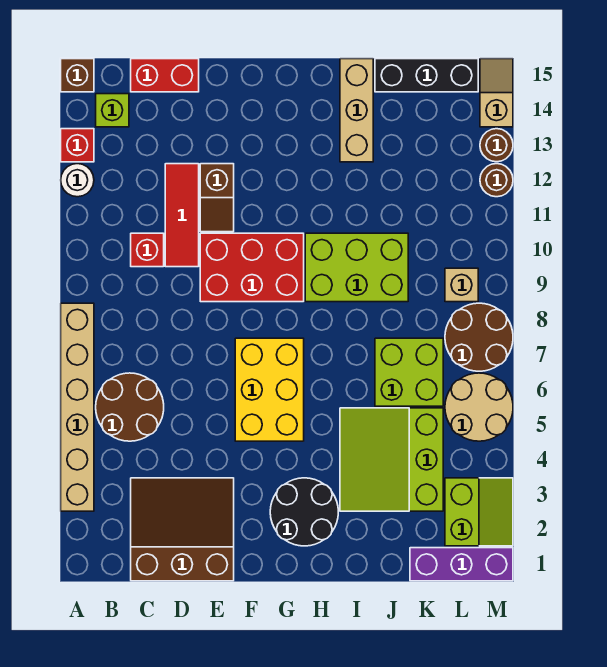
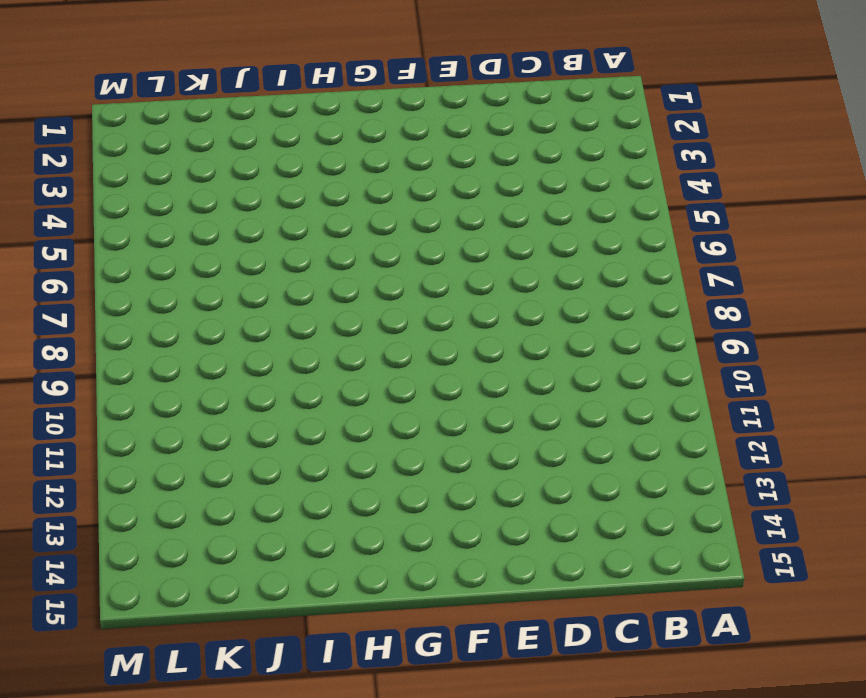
none -> tan 1x6 brick [61,303,94,511]
none -> white 1x1 round brick [61,164,94,197]
none -> red 1x1 brick [61,129,94,162]

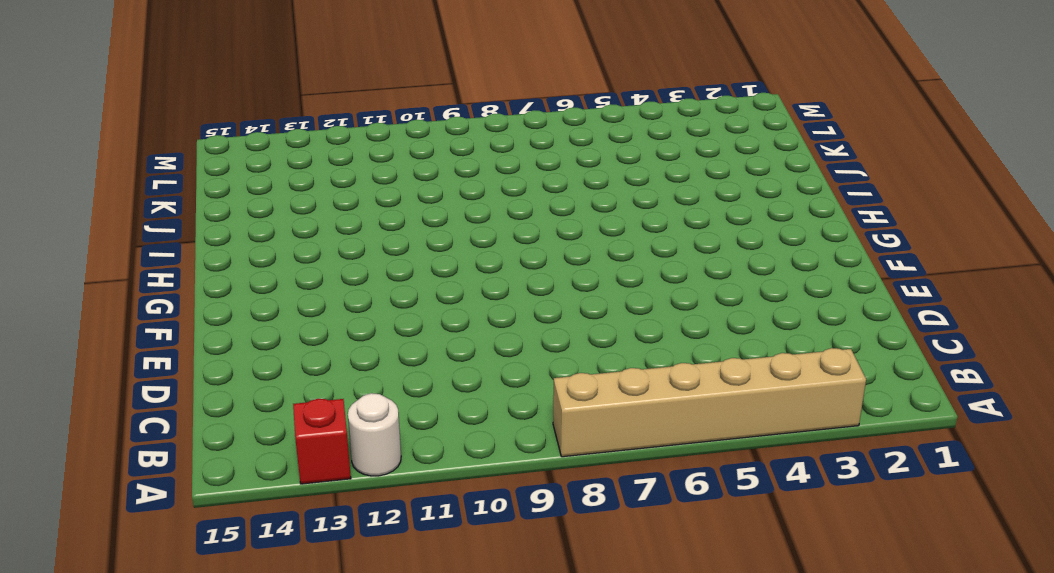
none -> brown 1x1 brick [61,59,94,92]
none -> brown 2x2 round brick [96,373,164,441]
none -> lime 1x1 brick [96,94,129,127]

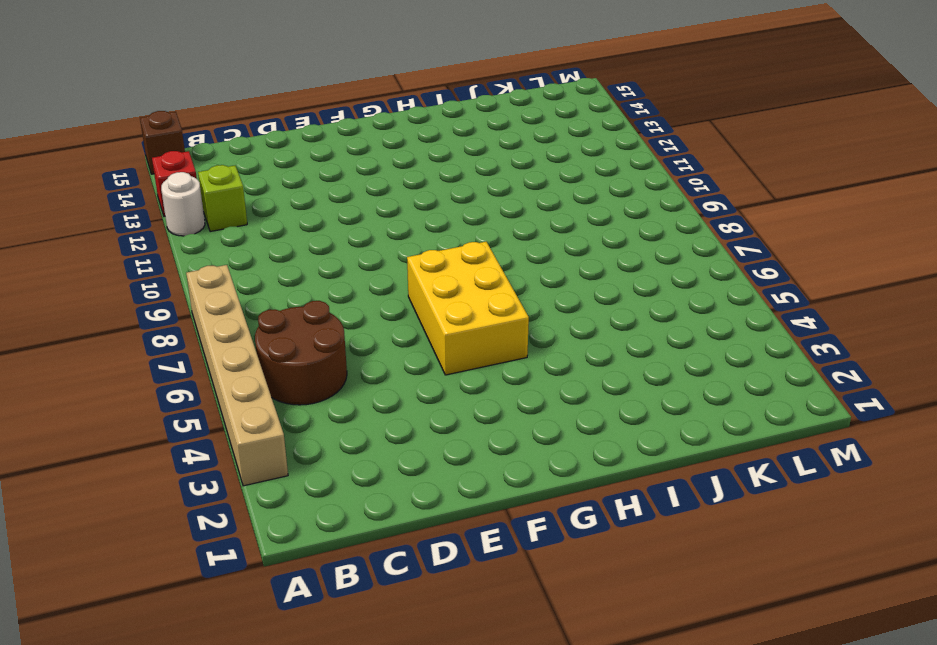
lime 1x1 brick [198,165,247,232] -> lime 1x1 brick moved to [96,94,129,127]
none -> brown 3x3 slope [131,478,234,581]
none -> red 1x1 brick [131,233,164,267]
none -> red 1x2 brick [131,59,199,92]

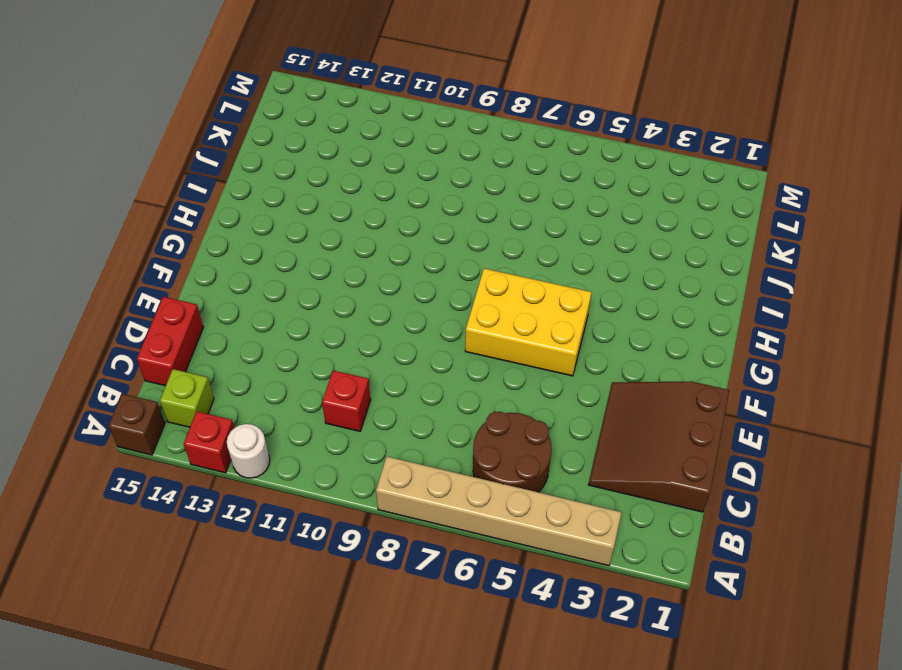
none -> red 1x3 tile [165,164,199,267]
none -> red 2x3 brick [200,233,304,302]
none -> brown 1x2 slope [200,164,234,232]

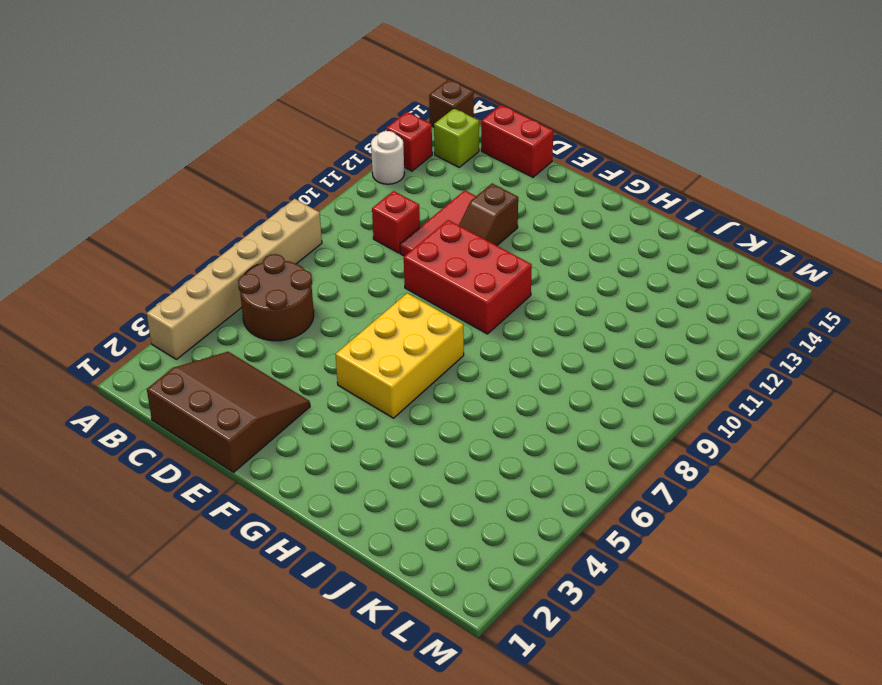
none -> black 2x2 round brick [270,478,338,546]
none -> lime 2x3 brick [305,233,408,302]
none -> lime 3x3 slope [340,408,443,511]

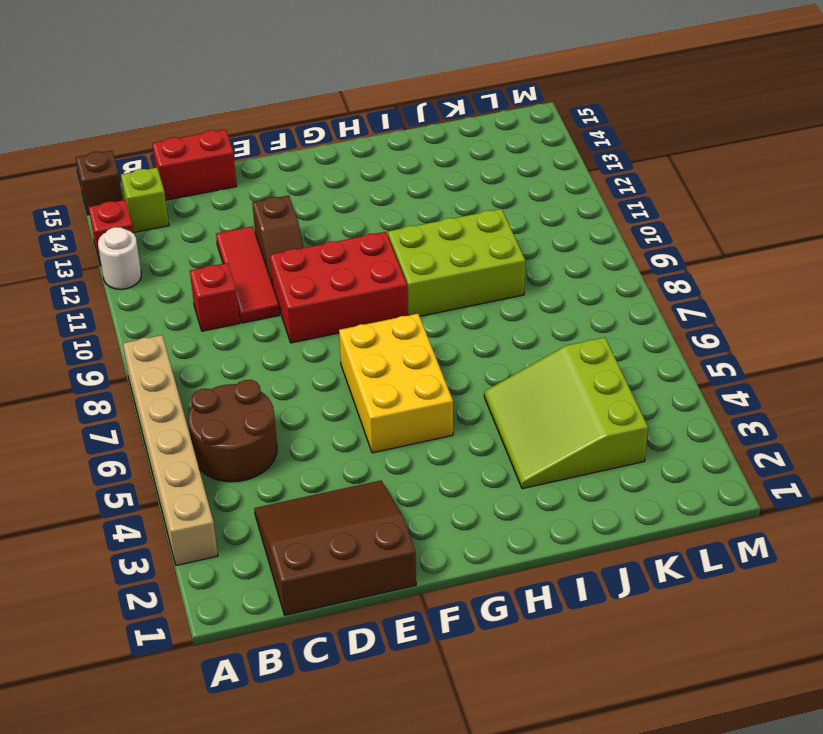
none -> black 2x2 round brick [270,478,338,546]
none -> tan 1x3 brick [340,59,373,162]
none -> lime 2x2 brick [375,338,443,406]

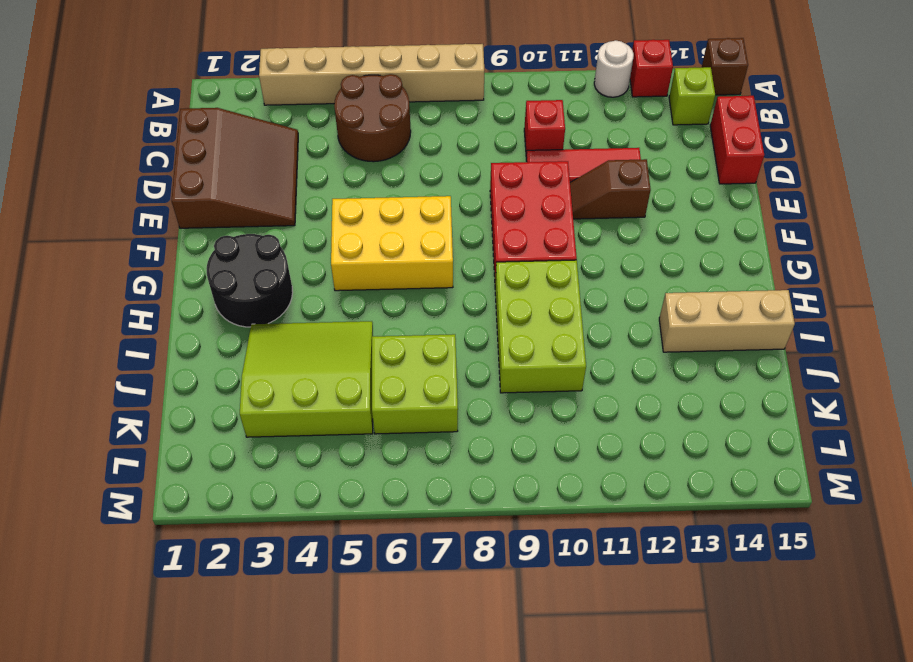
none -> black 1x3 brick [375,59,478,92]
none -> purple 1x3 brick [410,548,513,581]
none -> lime 2x2 slope [445,478,513,546]

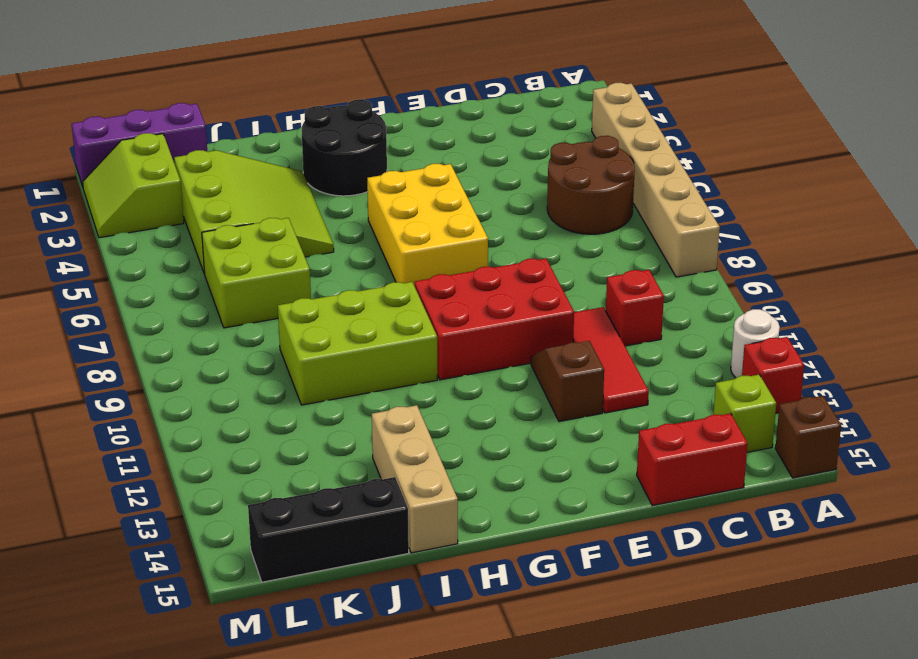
none -> brown 3x3 slope [131,478,234,581]
none -> tan 2x2 round brick [445,373,513,441]
none -> brown 2x2 round brick [445,303,513,371]

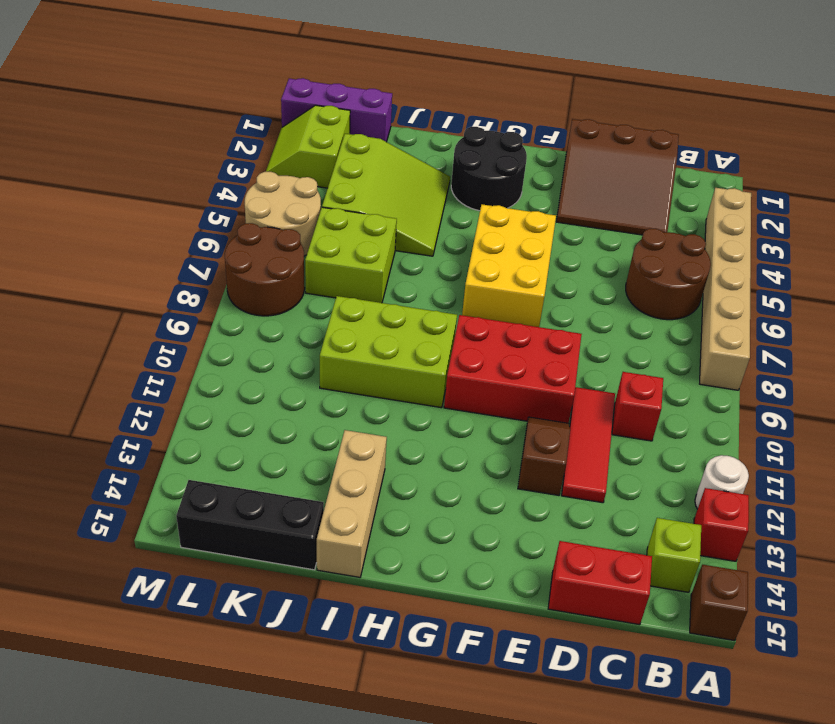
none -> tan 1x1 brick [445,268,478,302]
none -> brown 1x1 round brick [480,164,513,197]
none -> brown 1x1 round brick [480,129,513,162]

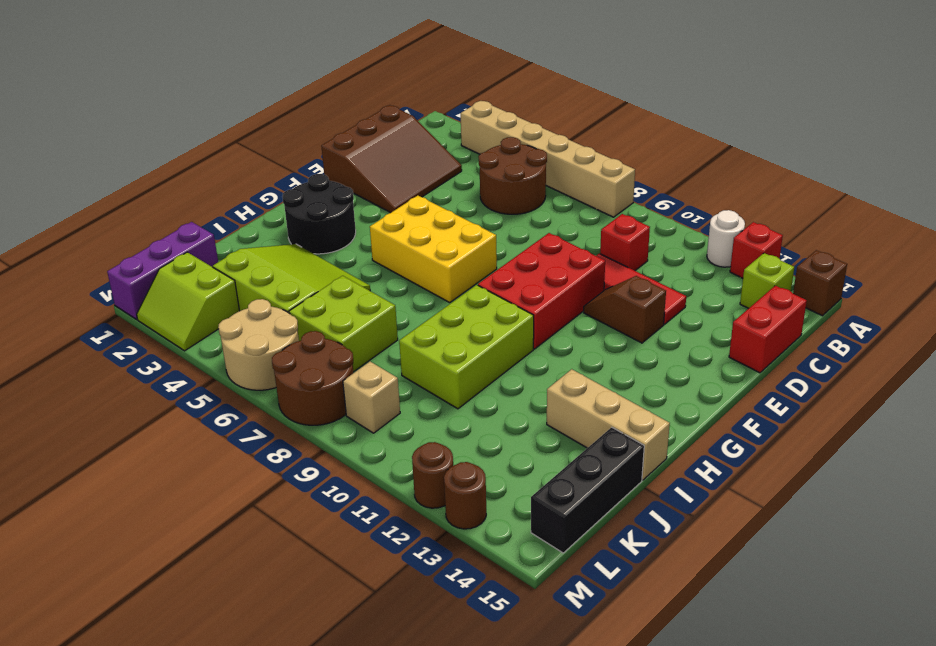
none -> tan 1x2 slope [480,59,513,127]

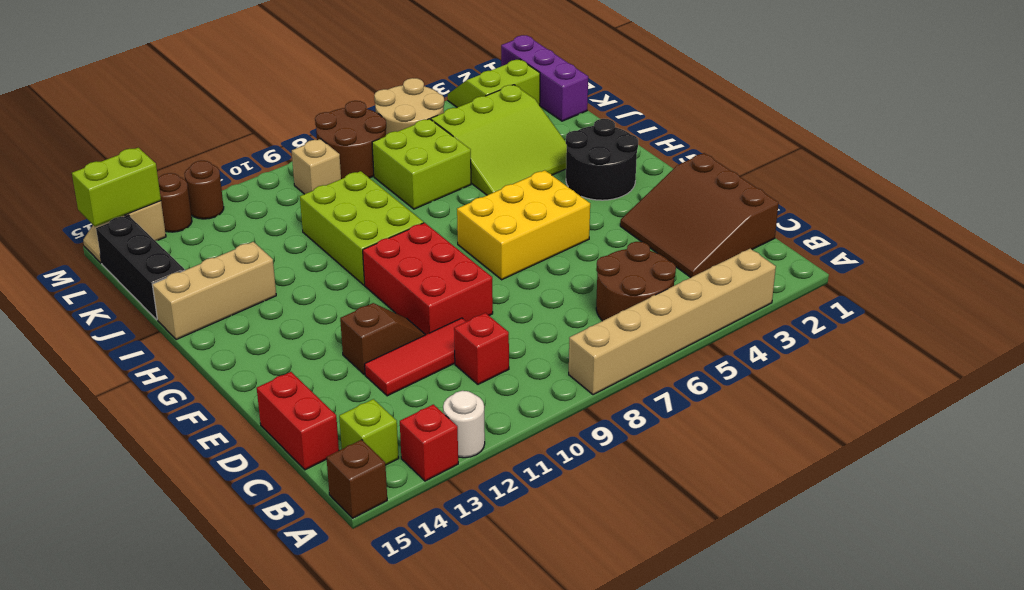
lime 1x2 brick [72,148,161,227] -> none

